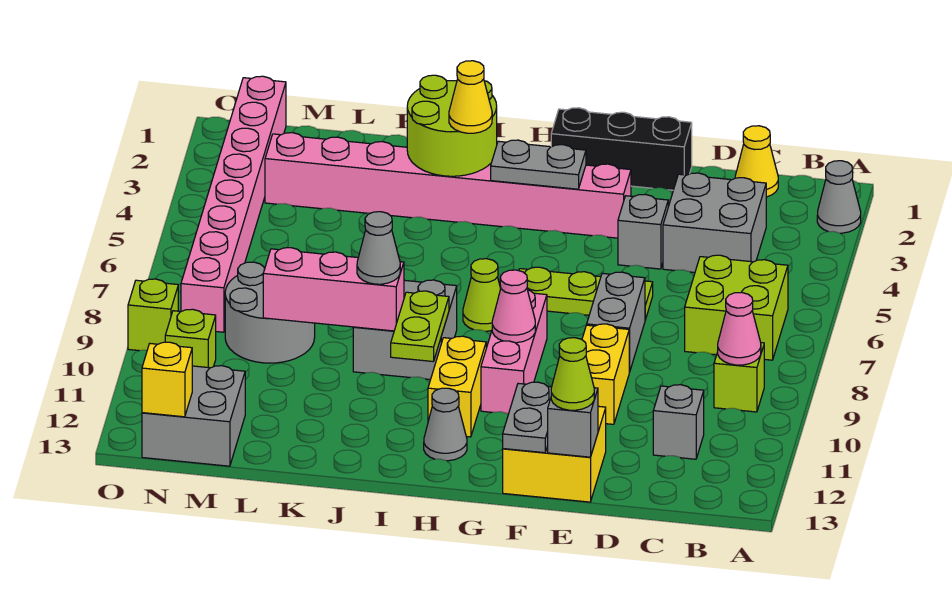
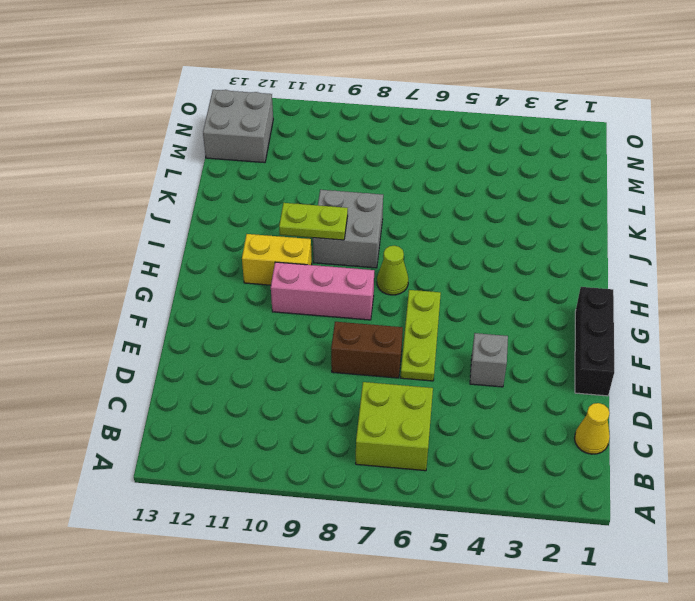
brown 1x2 brick [331,322,403,378] -> grey 1x2 brick [587,272,645,372]
none -> grey 1x1 cone [817,161,861,233]
none -> lime 1x1 brick [714,343,764,412]
none -> grey 2x2 brick [663,173,766,272]
none -> grey 1x1 brick [653,385,704,459]

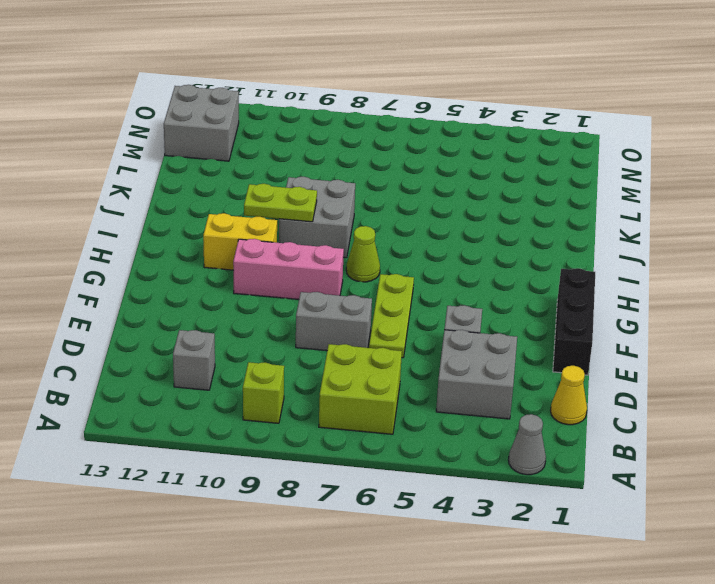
none -> yellow 1x2 brick [582,324,629,424]
none -> yellow 2x2 brick [503,406,606,502]
none -> pink 1x8 brick [265,133,631,238]
none -> grey 1x1 cone [424,388,467,461]

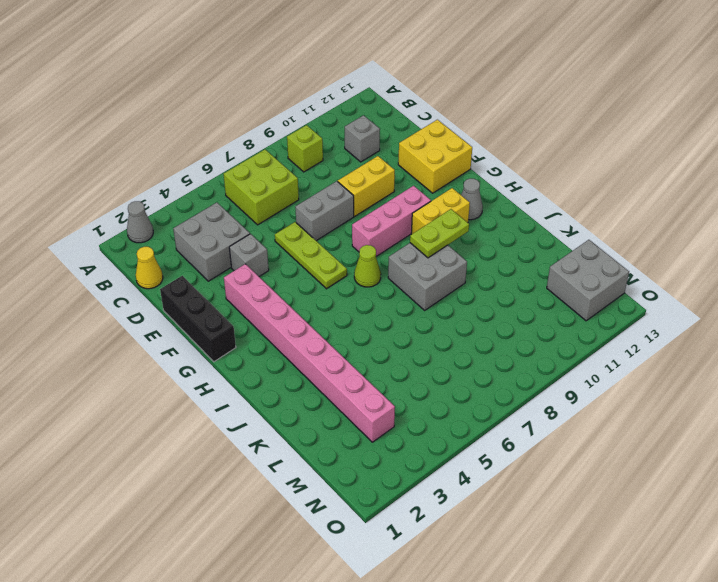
none -> grey 2x2 round brick [225,262,315,363]
none -> pink 1x8 brick [181,76,286,332]
none -> lime 1x1 brick [165,309,216,368]
none -> lime 1x1 brick [128,279,178,351]

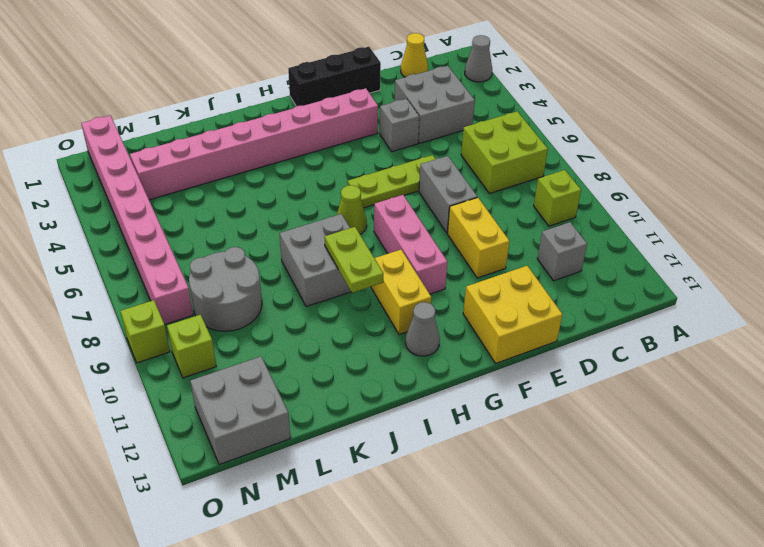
none -> pink 1x1 cone [718,292,761,365]
none -> grey 1x1 brick [548,388,598,457]
none -> grey 1x2 plate [503,382,552,453]
none -> grey 1x2 plate [491,140,586,189]

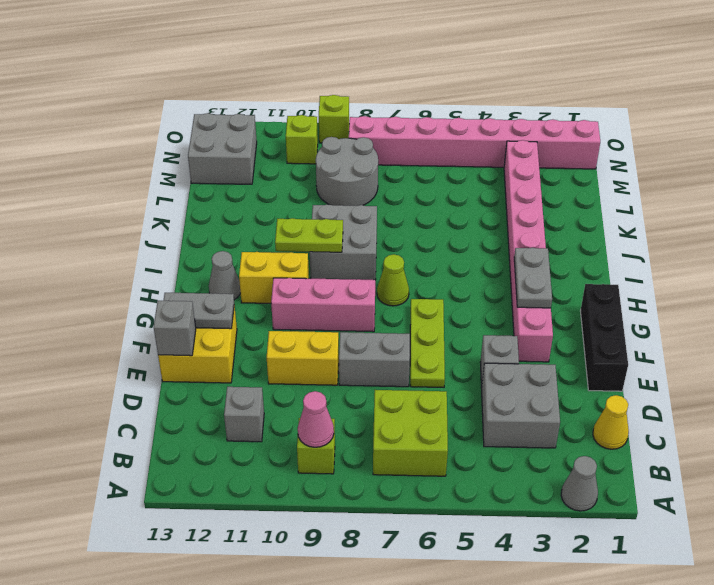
none -> pink 1x1 cone [492,270,535,343]
none -> lime 2x2 round brick [407,75,497,176]
none -> pink 1x3 brick [263,248,404,331]
none -> yellow 1x1 brick [142,342,192,417]

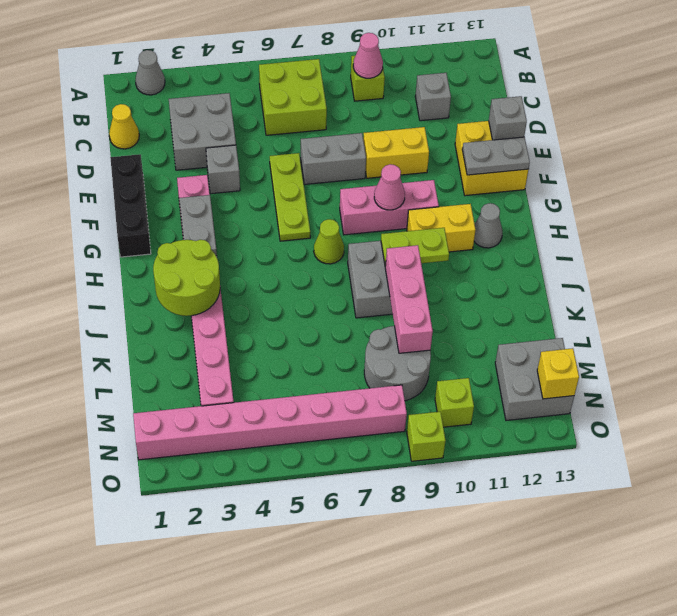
none -> lime 1x1 cone [551,338,594,410]
none -> yellow 1x1 cone [449,61,492,133]
none -> grey 1x1 cone [357,212,400,284]

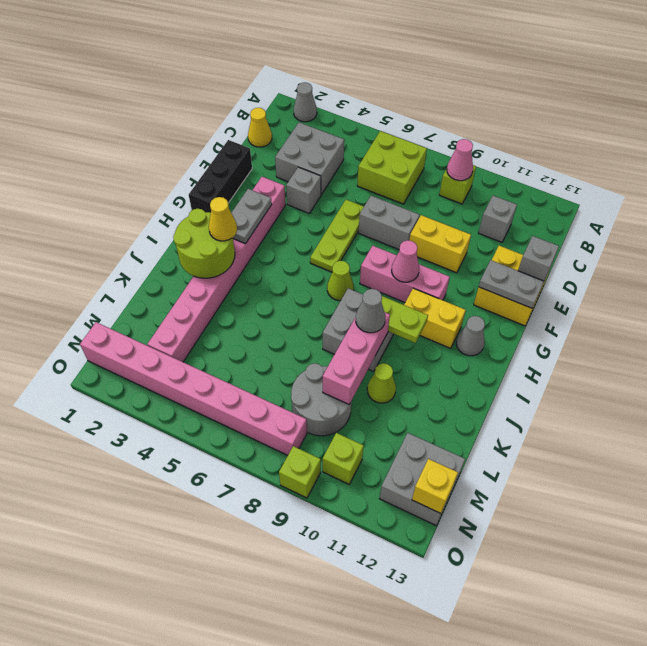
lime 1x1 cone [367,363,396,403] -> lime 1x1 cone moved to [551,338,594,410]

